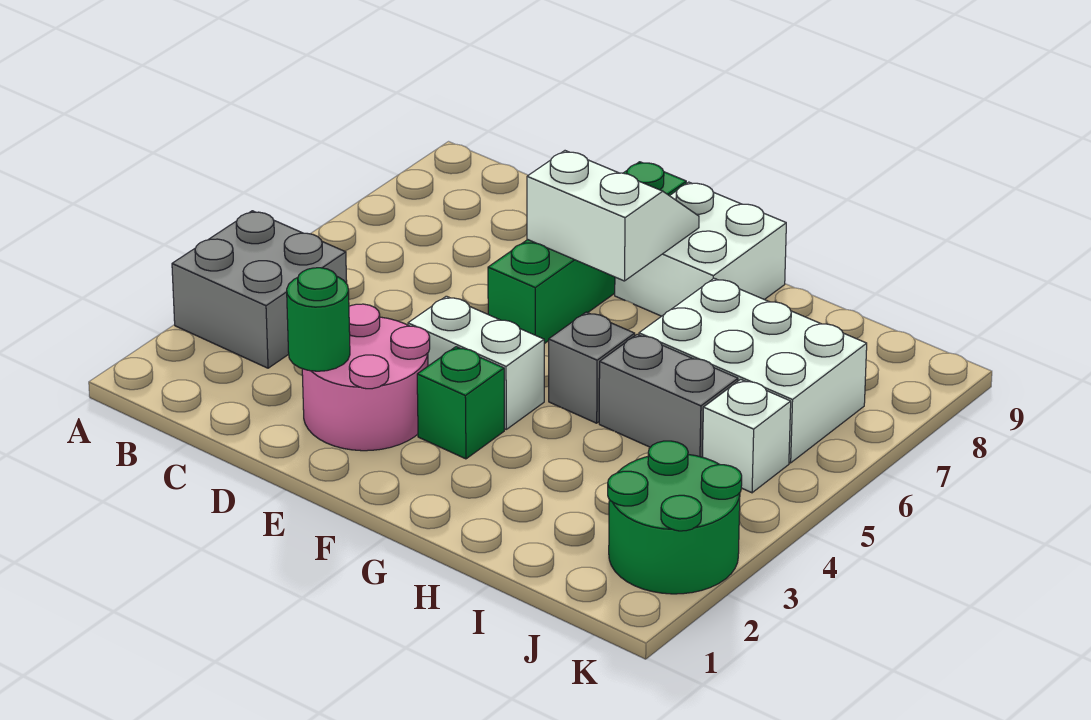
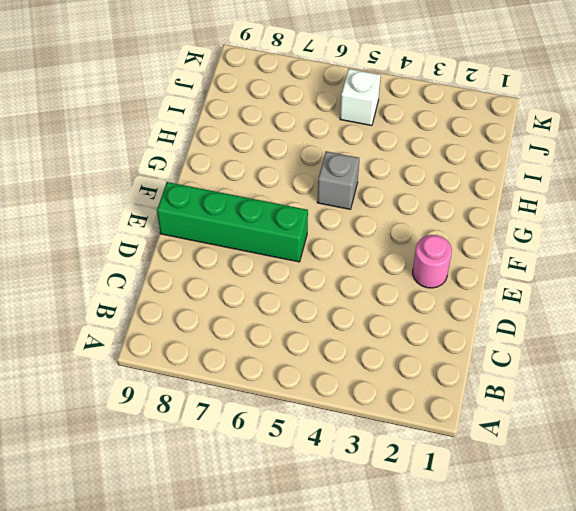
pink 1x1 round brick [413,235,452,288] -> pink 2x2 round brick [302,304,430,451]
none -> grey 2x2 brick [172,211,347,368]
none -> white 1x2 brick [408,296,544,429]
none -> green 1x1 brick [417,347,504,459]

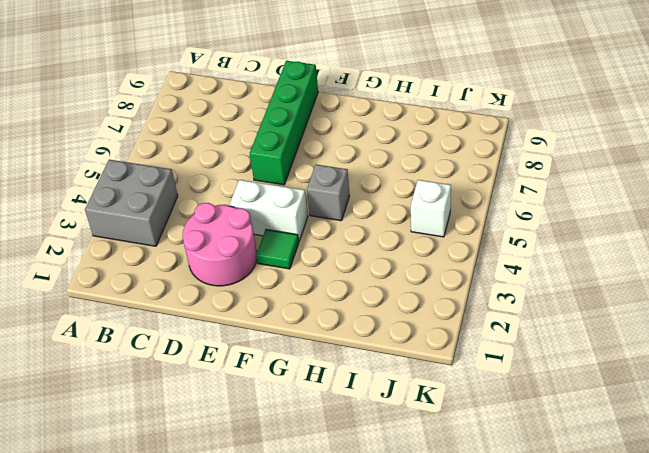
green 1x1 tile [256,229,299,269] -> green 1x1 brick [417,347,504,459]
none -> white 2x2 brick [615,182,786,316]
none -> grey 1x2 brick [599,334,738,457]
none -> white 2x3 brick [639,278,867,463]

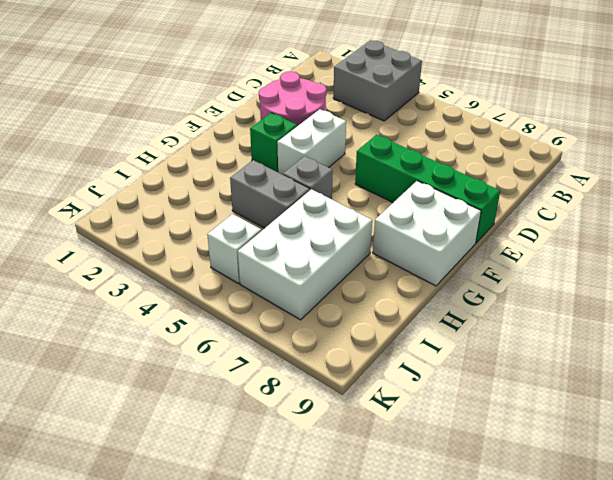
grey 1x2 brick [230,160,310,228] -> grey 1x2 brick turned to [599,334,738,457]
none -> green 2x2 round brick [608,441,742,594]
none -> green 1x1 round brick [287,268,350,371]
none -> white 2x2 slope [527,151,699,281]

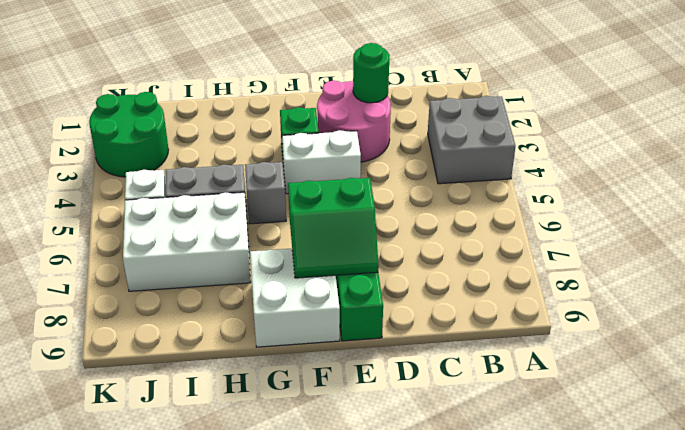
green 2x2 slope [288,178,379,278] -> white 2x2 slope [527,151,699,281]

